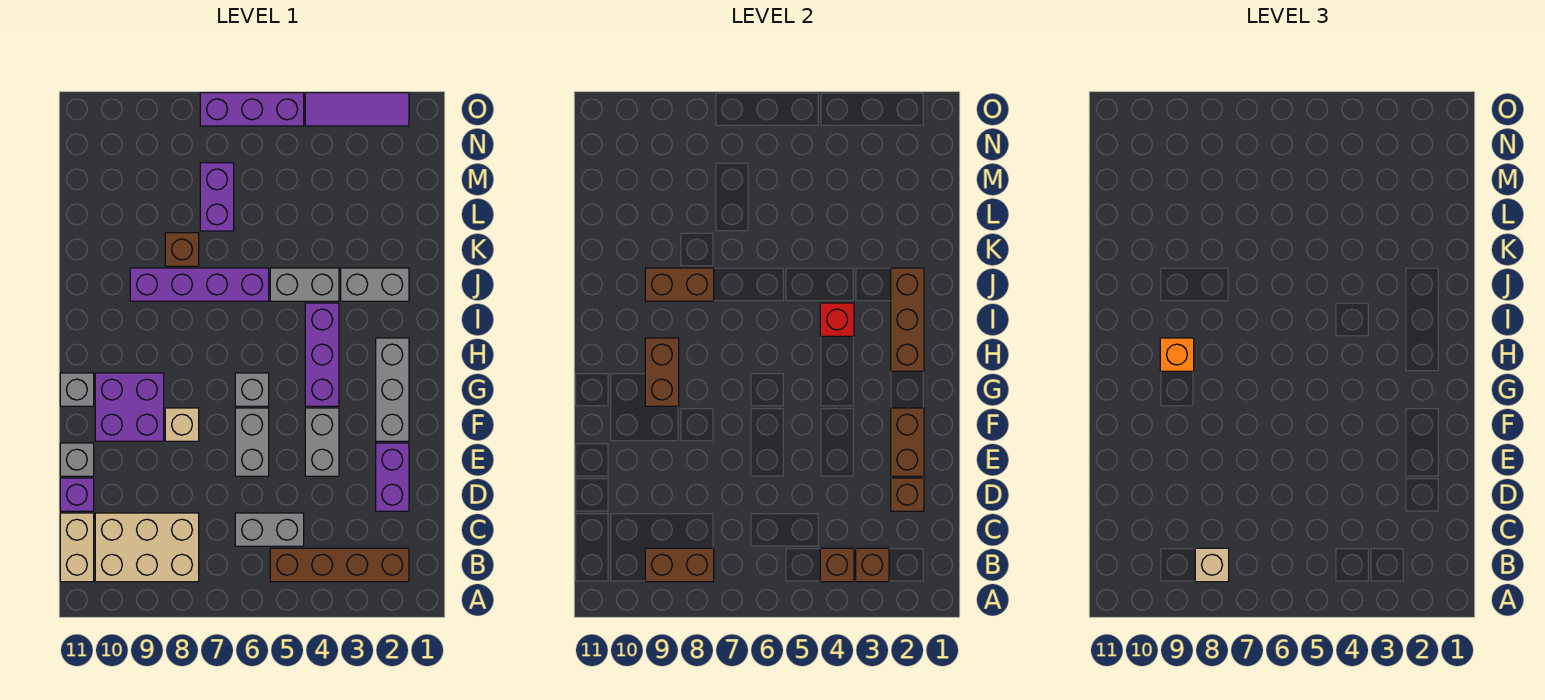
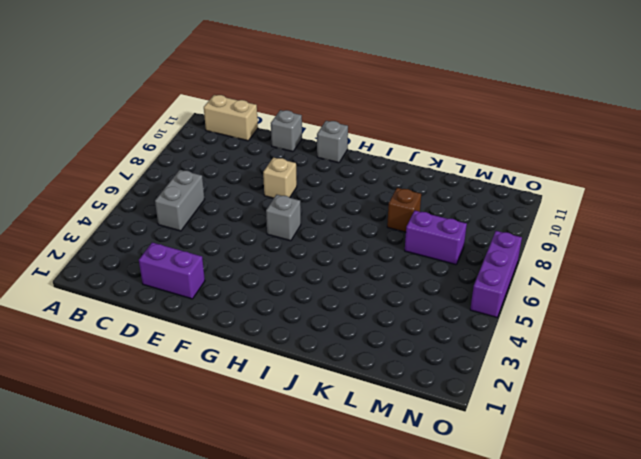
none -> brown 1x4 brick [270,548,409,582]
none -> tan 2x3 brick [95,513,199,582]
none -> purple 1x1 brick [60,478,94,511]
none -> grey 1x2 brick [305,408,339,476]

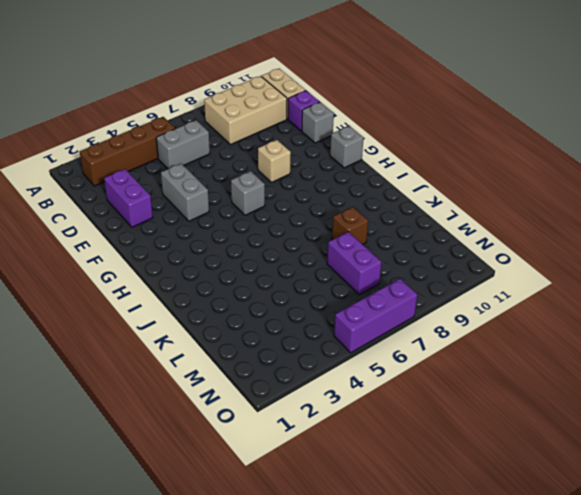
none -> grey 1x2 brick [235,408,269,476]
none -> grey 1x3 brick [376,338,409,441]
none -> purple 2x2 brick [95,373,164,441]
none -> purple 1x3 brick [305,303,339,406]

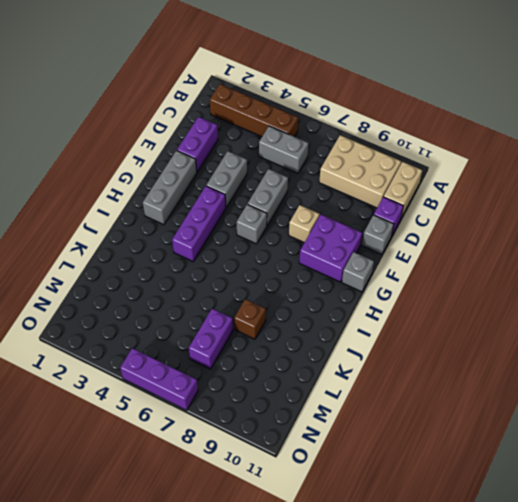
none -> grey 1x2 brick [341,268,409,301]
none -> grey 1x2 brick [270,268,339,301]
none -> purple 1x4 brick [130,268,269,301]
none -> purple 1x3 tile [305,93,409,126]

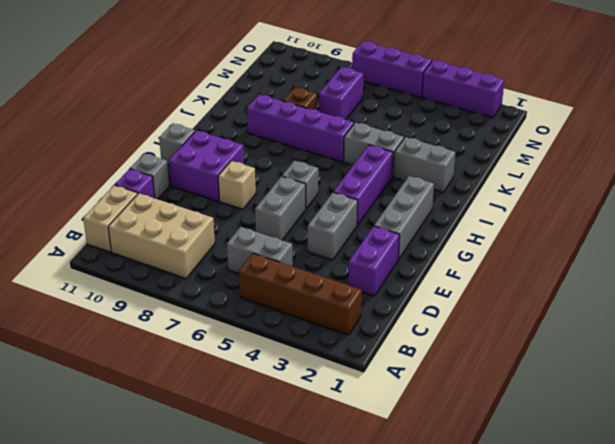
purple 1x3 brick [422,60,504,118] -> purple 1x3 tile [305,93,409,126]
none -> brown 1x1 brick [856,548,889,582]
none -> brown 1x1 brick [820,548,854,582]
none -> brown 1x2 brick [645,548,714,582]
none -> brown 1x1 brick [891,478,924,511]

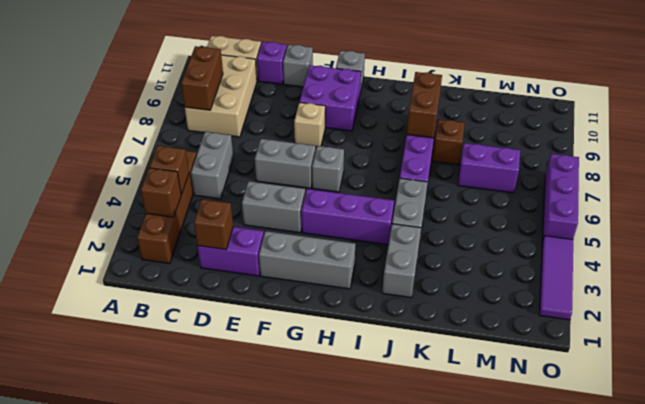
none -> brown 1x2 brick [891,408,924,476]
none -> brown 1x2 brick [645,338,679,406]
none -> brown 1x3 brick [891,268,924,371]
none -> red 1x1 brick [820,303,854,336]

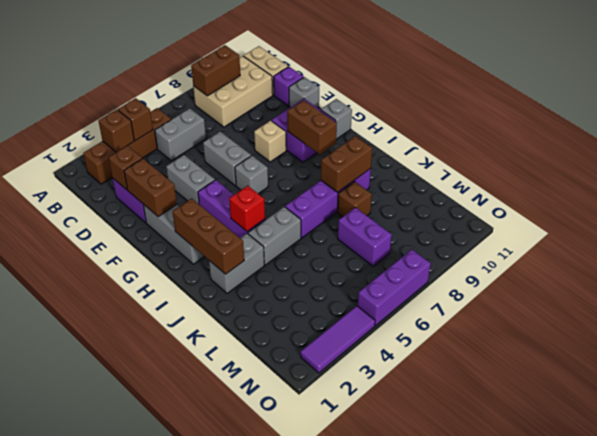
none -> tan 1x1 brick [1195,548,1229,582]
none -> orange 1x1 brick [1160,338,1194,371]

